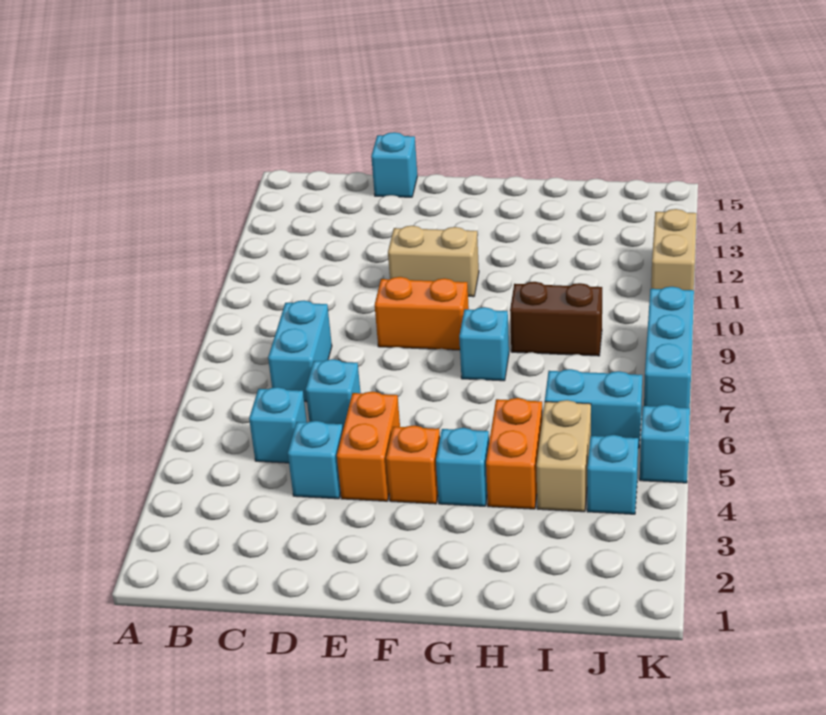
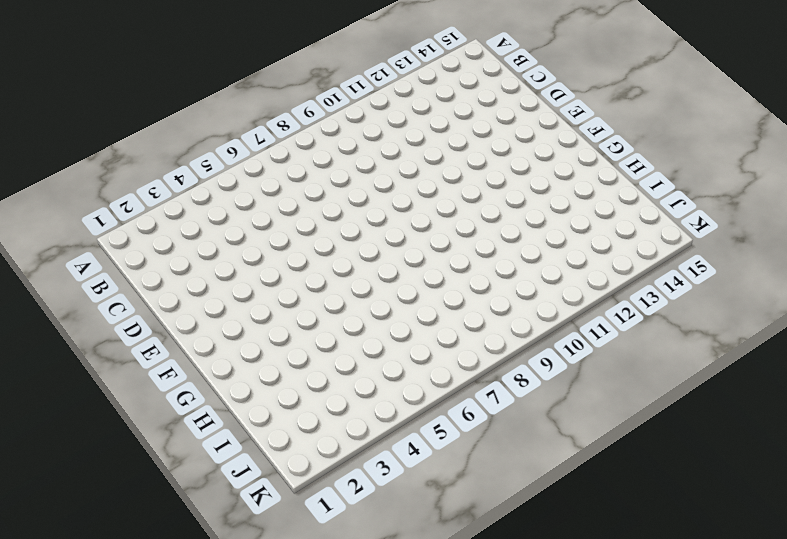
none -> cyan 1x1 brick [249,387,307,463]
none -> cyan 1x2 brick [268,301,332,402]
none -> cyan 1x1 brick [288,421,343,499]

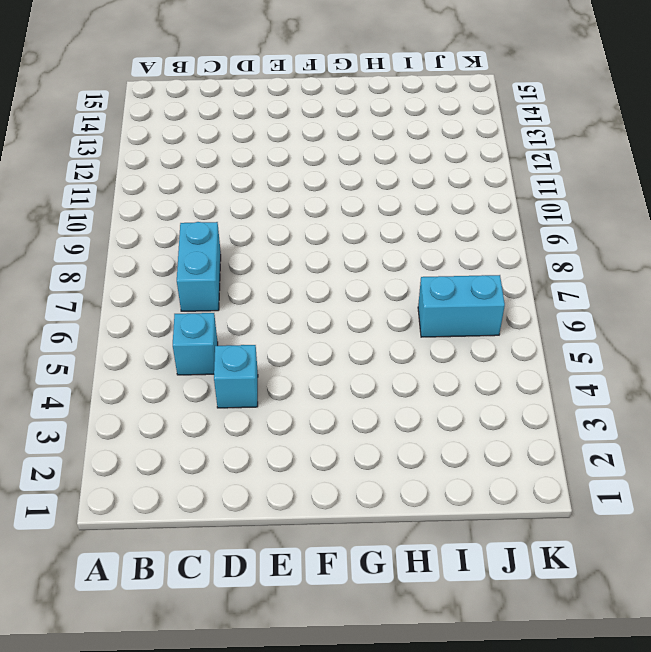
none -> cyan 1x1 brick [306,359,361,428]
none -> cyan 1x1 brick [371,132,417,197]
none -> orange 1x2 brick [337,392,400,501]

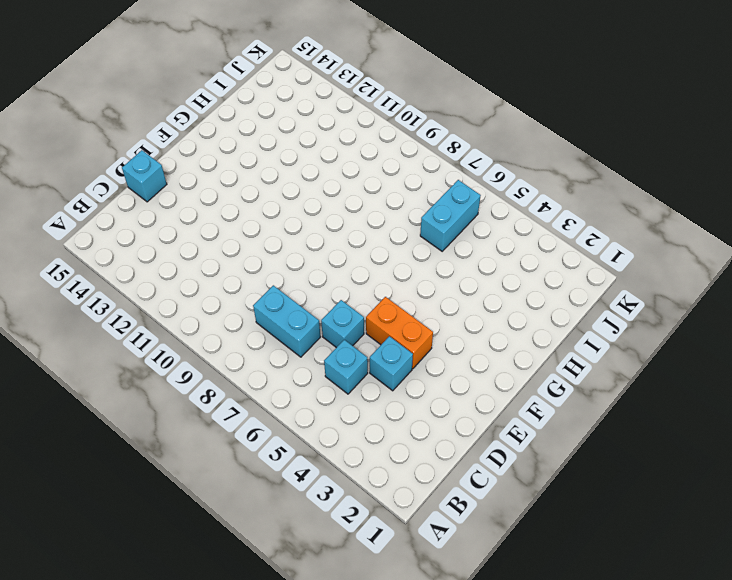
none -> orange 1x2 brick [375,277,469,350]
none -> tan 1x2 brick [388,226,479,297]
none -> orange 1x1 brick [386,425,440,504]

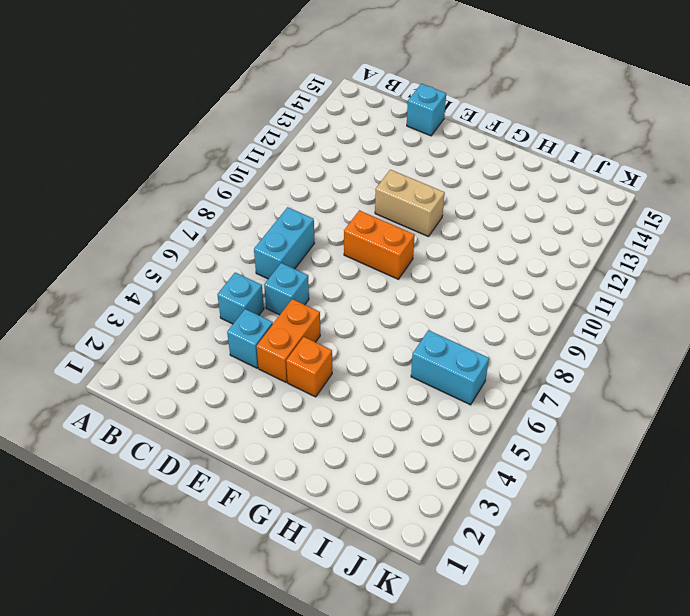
none -> cyan 1x1 brick [436,428,489,506]
none -> cyan 1x1 brick [459,307,509,381]
none -> orange 1x2 brick [486,398,542,509]

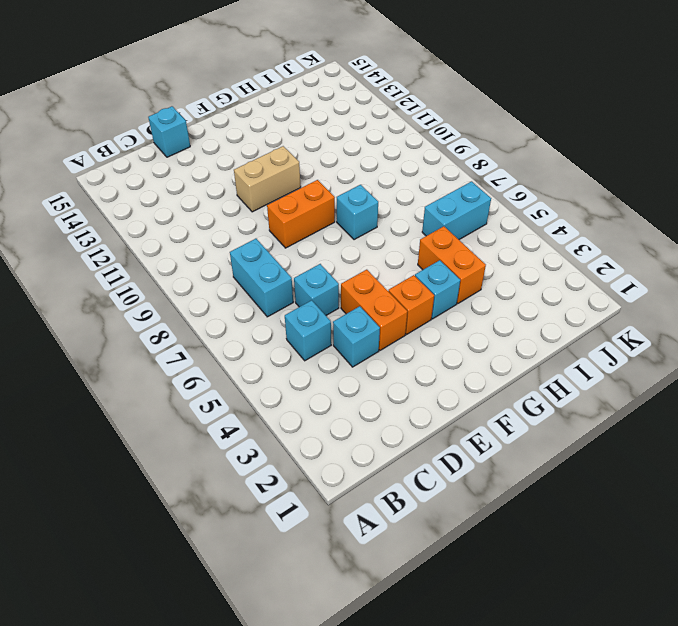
none -> brown 1x2 brick [510,282,602,356]
none -> tan 1x2 brick [537,400,591,512]
none -> cyan 1x1 brick [587,435,638,514]

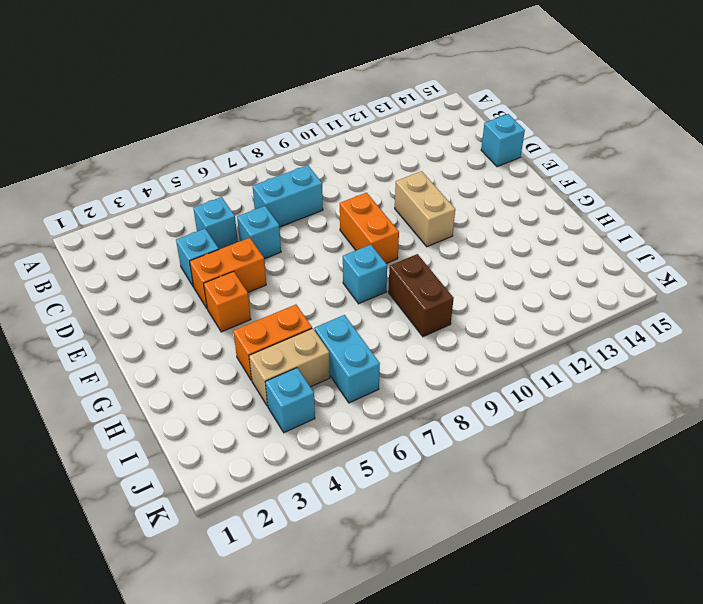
none -> cyan 1x1 brick [436,428,489,506]
none -> cyan 1x1 brick [640,405,690,483]
none -> cyan 1x3 brick [644,287,694,408]

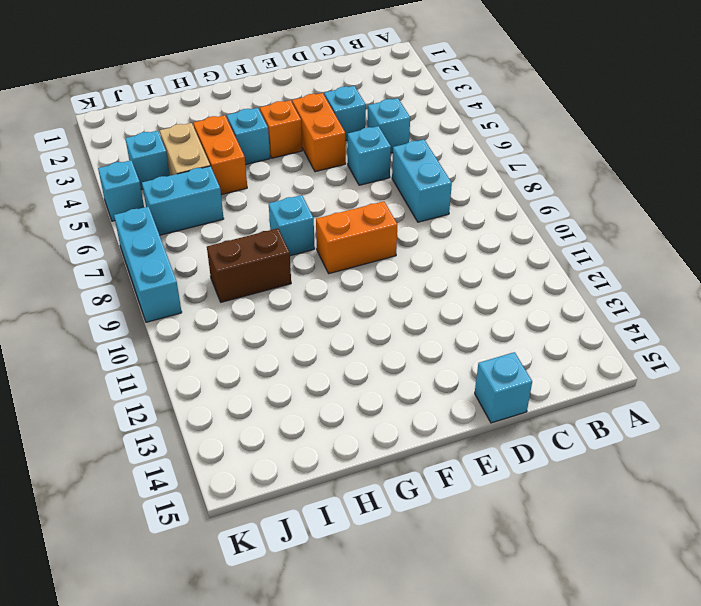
none -> tan 1x2 brick [388,226,479,297]
none -> tan 1x2 brick [651,209,697,290]

